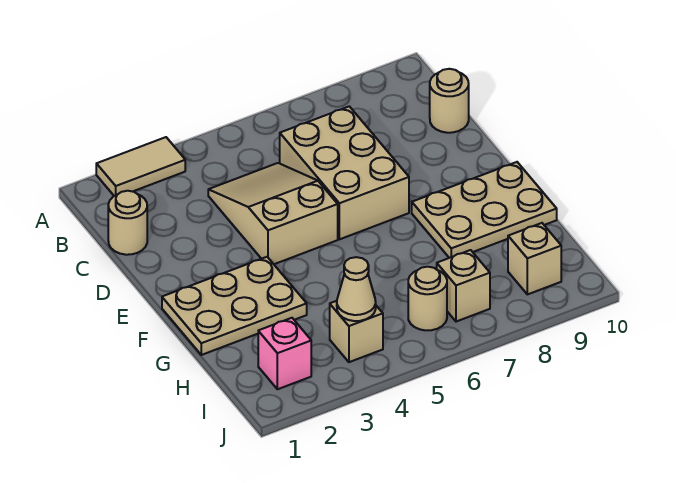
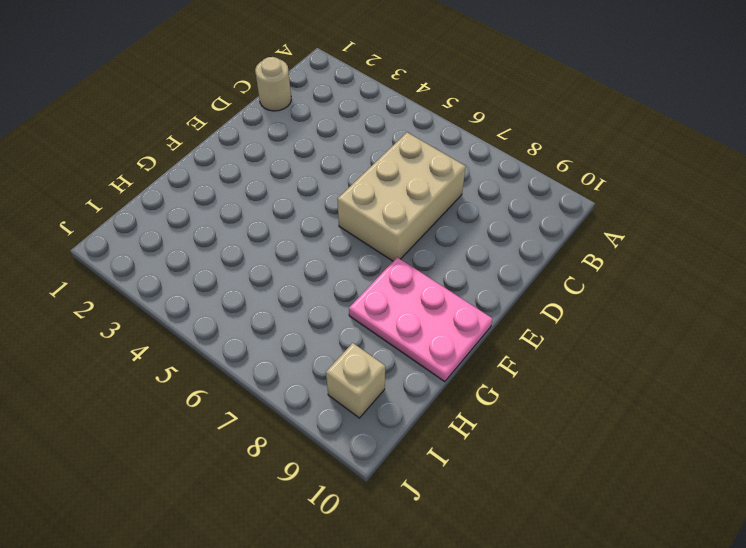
pink 2x3 plate [349,257,493,382] -> tan 2x3 plate [412,162,557,258]
none -> tan 1x2 tile [96,137,185,196]
none -> tan 2x3 slope [208,163,338,264]
none -> tan 1x1 round brick [430,69,469,133]

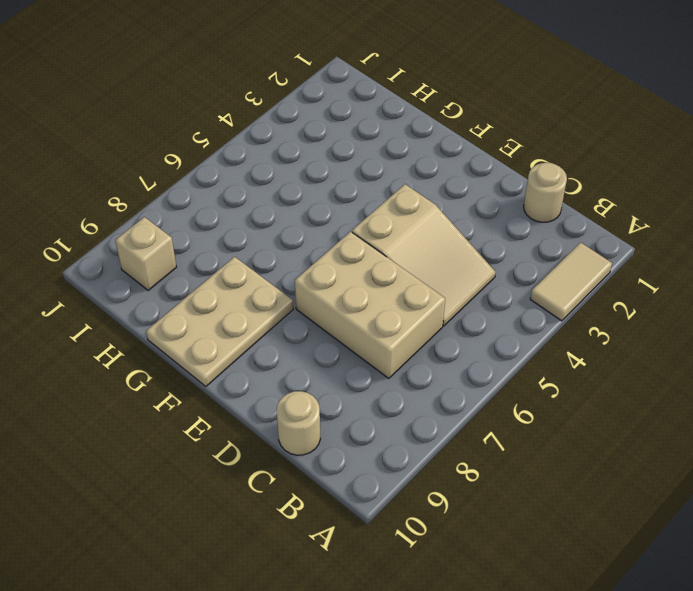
none -> tan 2x3 plate [162,257,307,355]
none -> pink 1x1 brick [258,318,311,389]
none -> tan 1x1 brick [330,301,383,362]

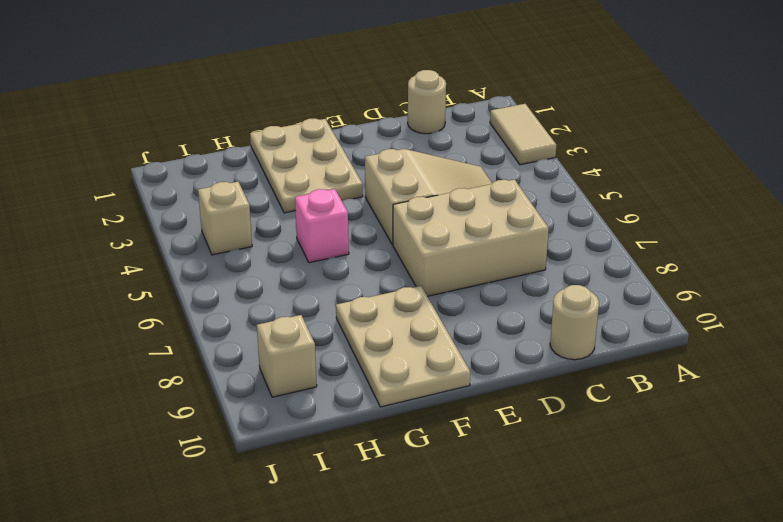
pink 1x1 brick [295,189,349,263] -> pink 1x1 brick moved to [258,318,311,389]
none -> tan 1x1 round brick [408,267,447,330]
none -> tan 1x1 brick [437,250,490,322]
none -> tan 1x1 cone [337,257,376,321]

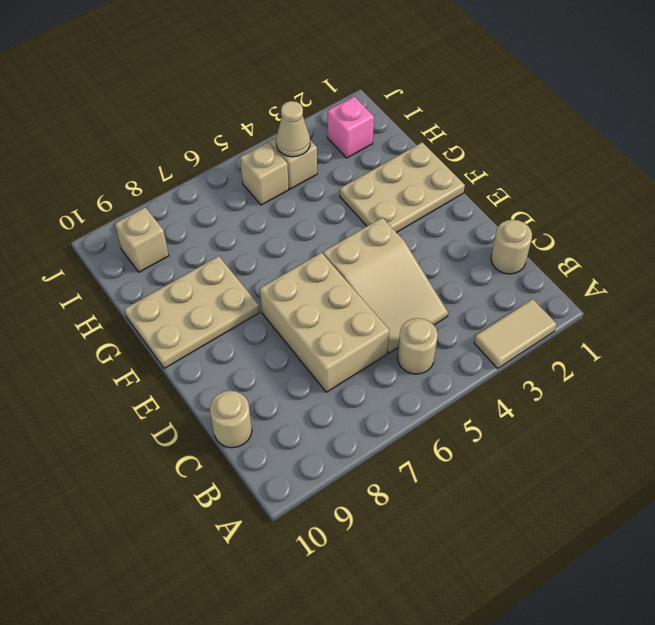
tan 1x1 round brick [397,318,438,374] -> tan 1x1 round brick moved to [408,267,447,330]
tan 1x1 brick [240,142,289,205] -> tan 1x1 brick moved to [437,250,490,322]

